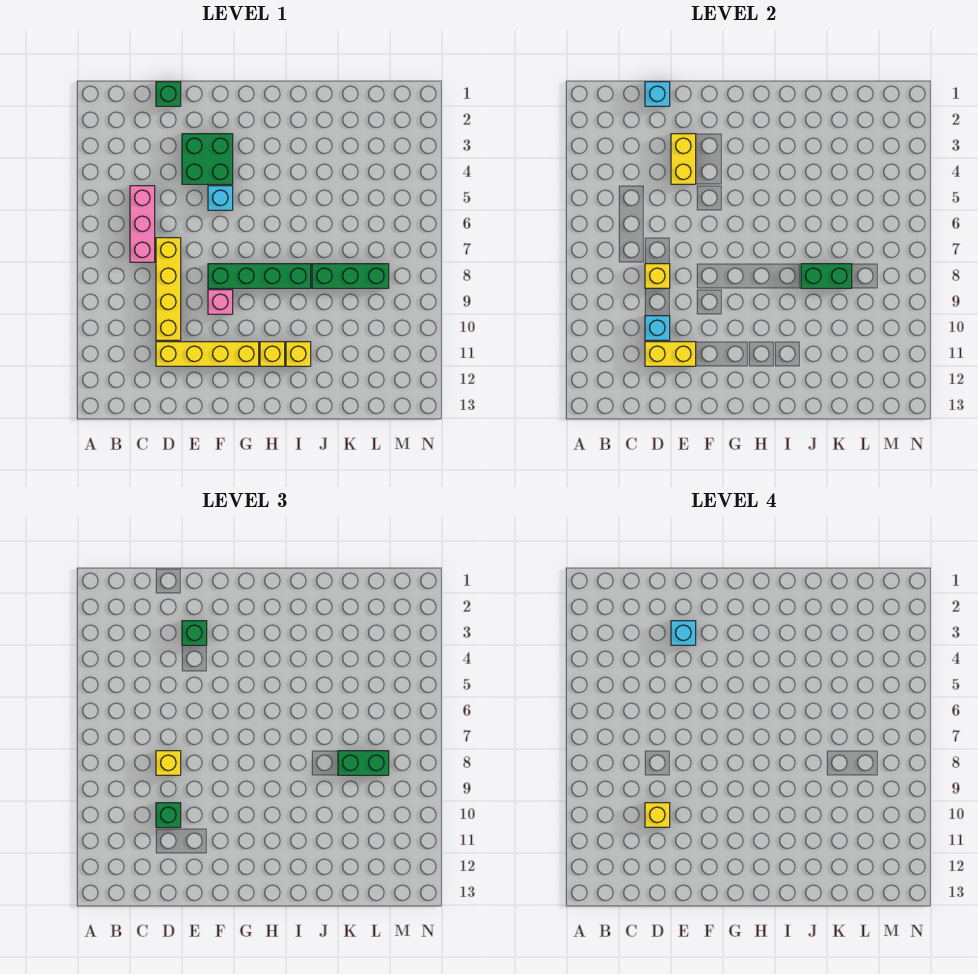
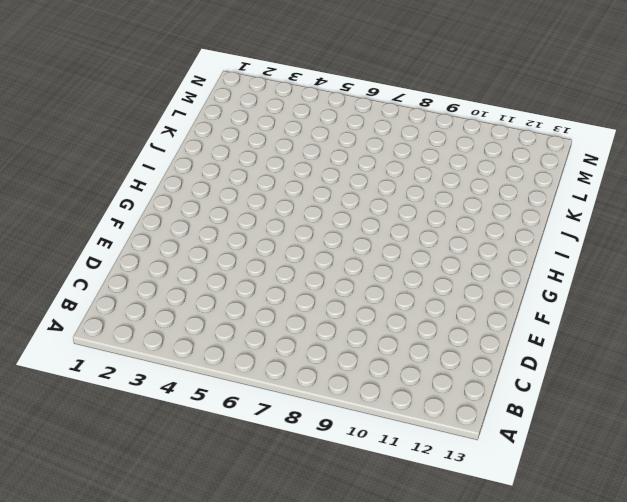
none -> pink 1x3 brick [130,186,155,262]
none -> green 1x1 brick [156,82,181,106]
none -> yellow 1x4 brick [156,238,181,340]

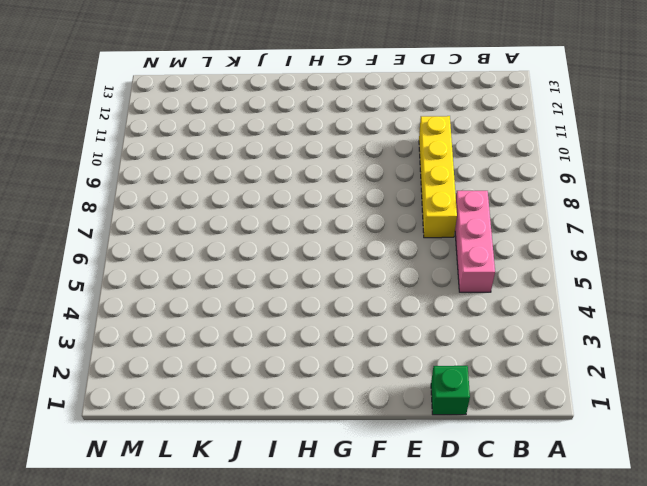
none -> yellow 1x4 brick [156,342,259,366]
none -> green 2x2 brick [182,134,233,184]
none -> cyan 1x1 brick [208,186,233,210]

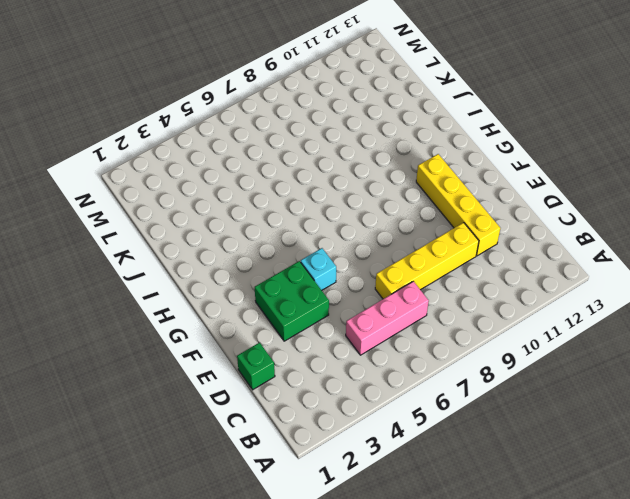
none -> green 1x4 brick [208,264,311,288]
none -> pink 1x1 brick [208,290,233,314]
none -> yellow 1x1 brick [260,342,285,366]

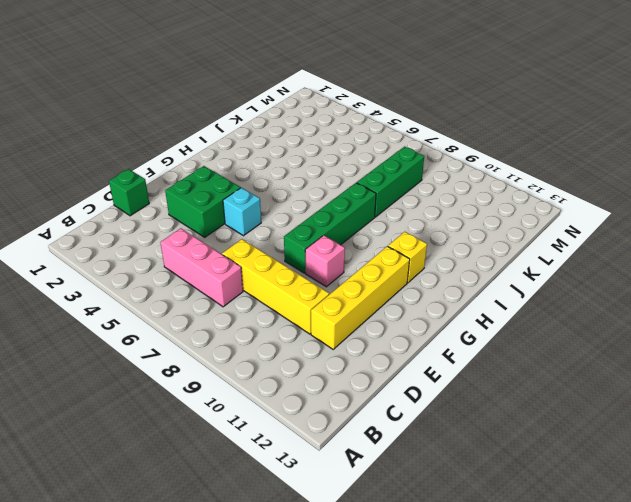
none -> yellow 1x1 brick [286,342,311,366]
none -> cyan 1x1 brick [645,82,670,106]
none -> yellow 1x1 brick [645,264,670,288]

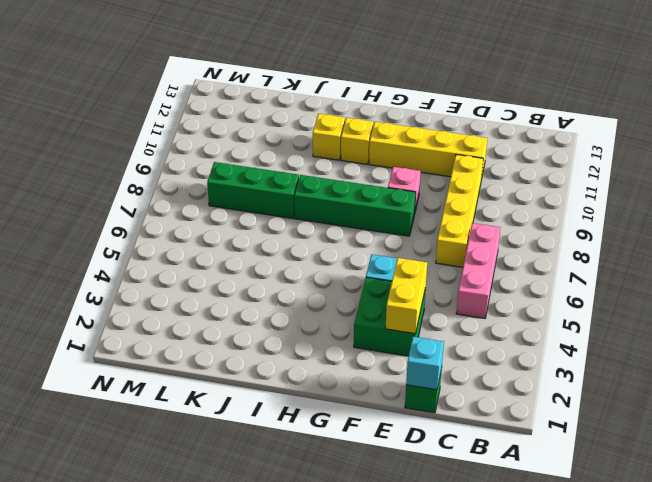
none -> yellow 1x1 brick [645,264,670,288]
none -> cyan 1x1 brick [645,316,670,340]
none -> yellow 1x2 brick [645,342,696,366]

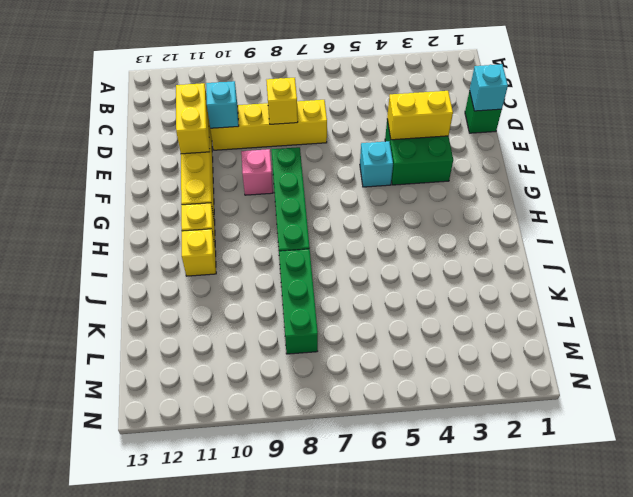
none -> pink 1x3 brick [130,186,155,262]
none -> green 1x2 brick [801,264,852,288]
none -> yellow 1x1 brick [156,751,181,775]

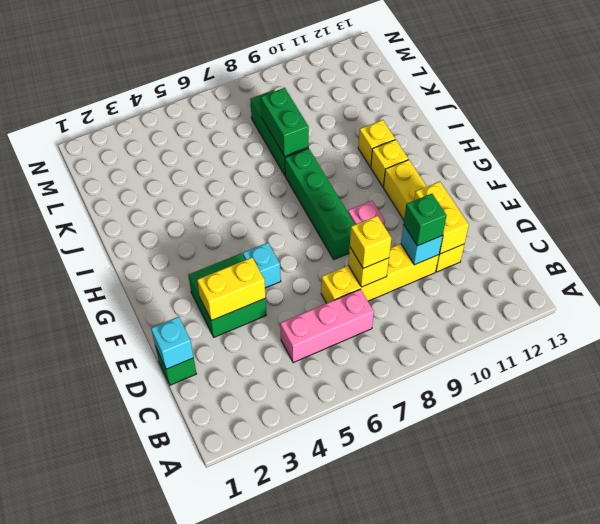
none -> green 1x1 brick [182,621,207,645]
none -> green 1x2 brick [338,751,389,775]
none -> yellow 1x1 brick [645,803,670,827]

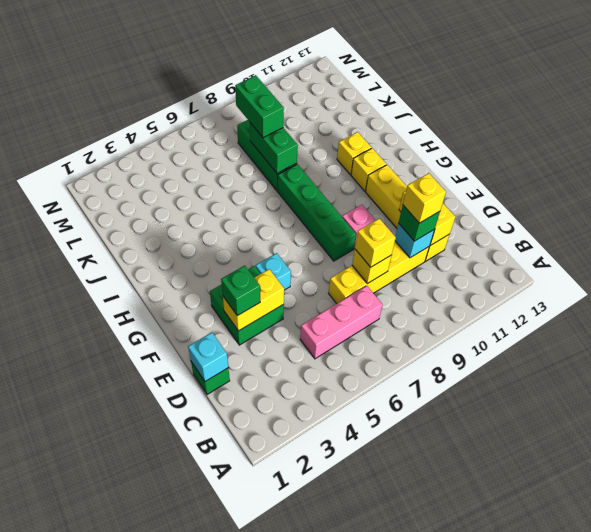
none -> cyan 1x1 brick [671,621,696,645]

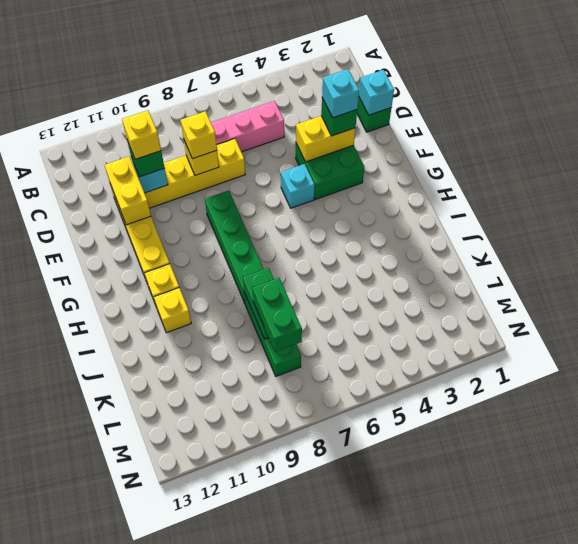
none -> pink 1x1 brick [208,290,233,314]

